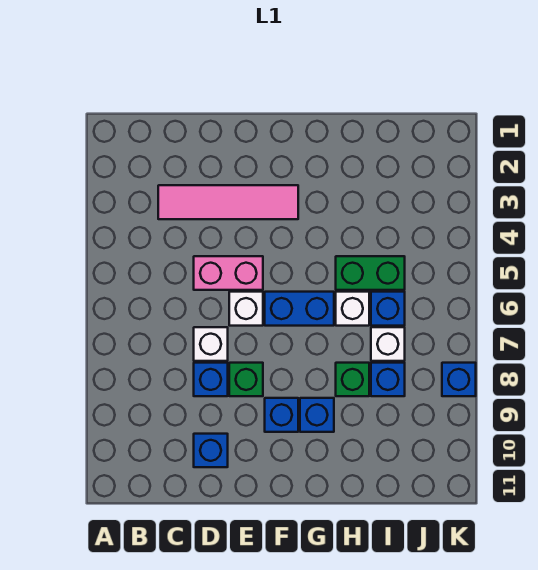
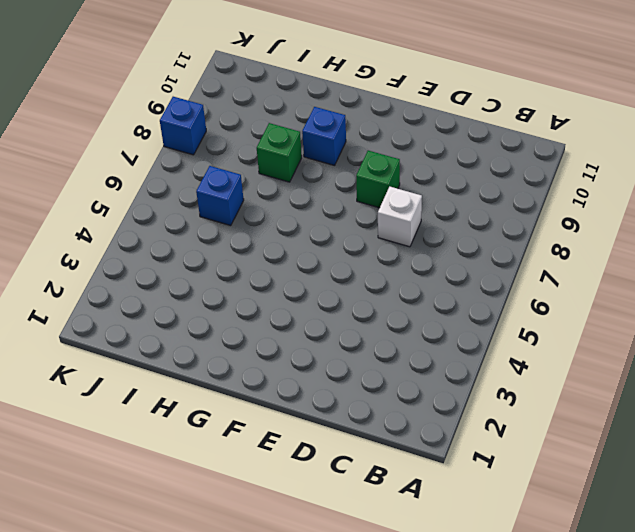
none -> pink 1x4 tile [158,185,298,219]
none -> pink 1x2 brick [194,256,263,290]
none -> blue 1x1 brick [194,363,228,396]

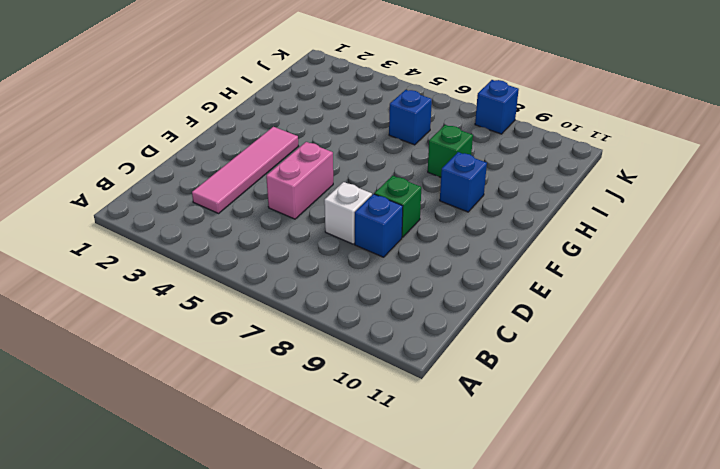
none -> blue 1x1 brick [194,434,228,467]
none -> white 1x1 brick [229,292,263,326]
none -> blue 1x2 brick [265,292,334,326]

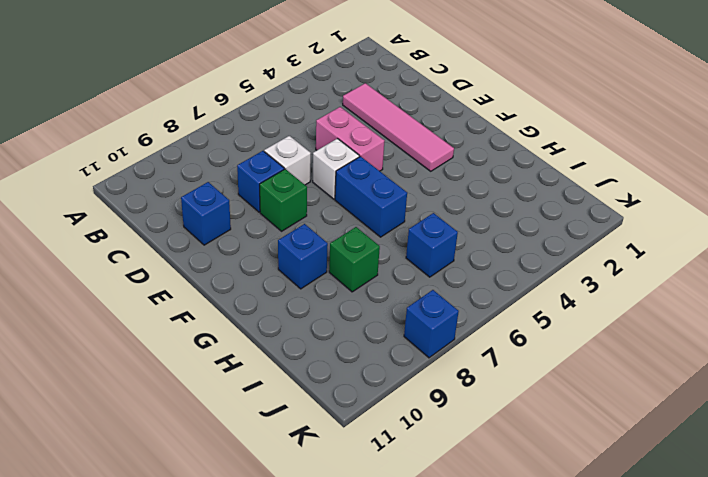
none -> blue 1x1 brick [265,398,298,432]
none -> green 1x2 brick [336,256,405,290]
none -> white 1x1 brick [336,292,369,326]

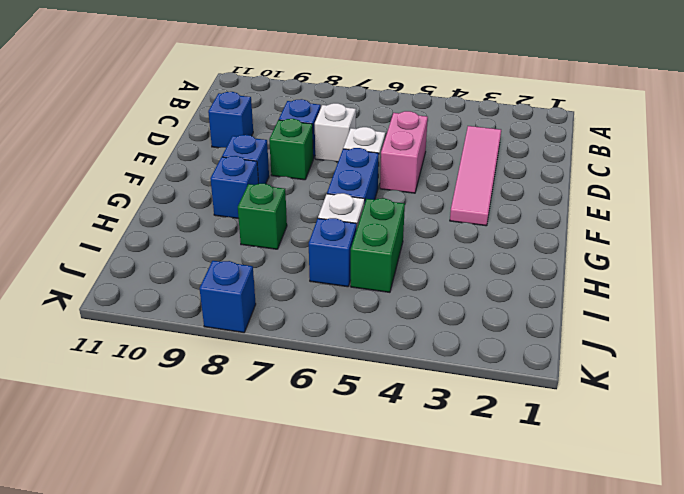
none -> white 1x1 brick [371,327,405,361]
none -> blue 1x1 brick [371,363,405,396]

